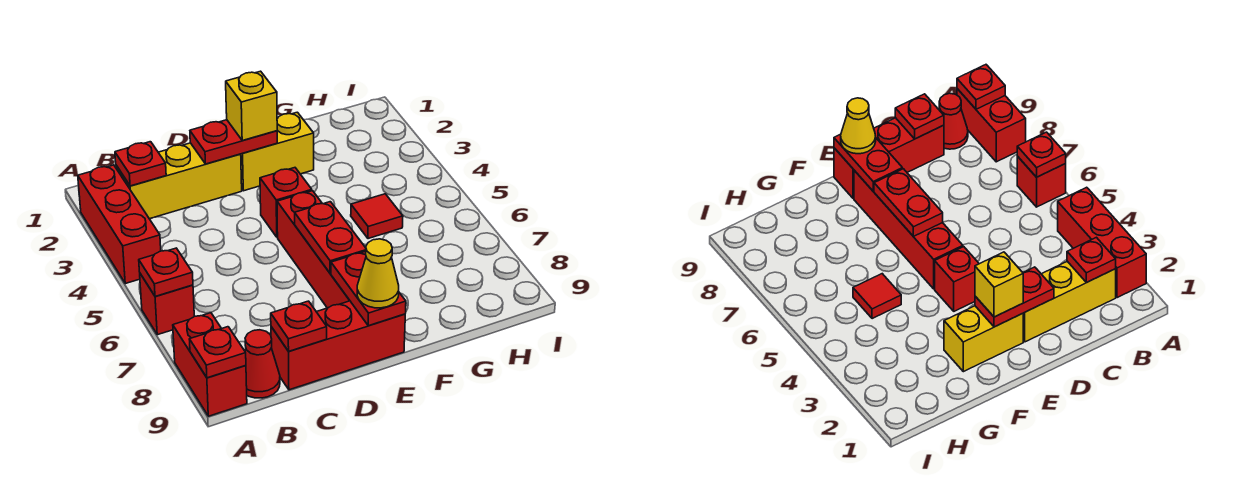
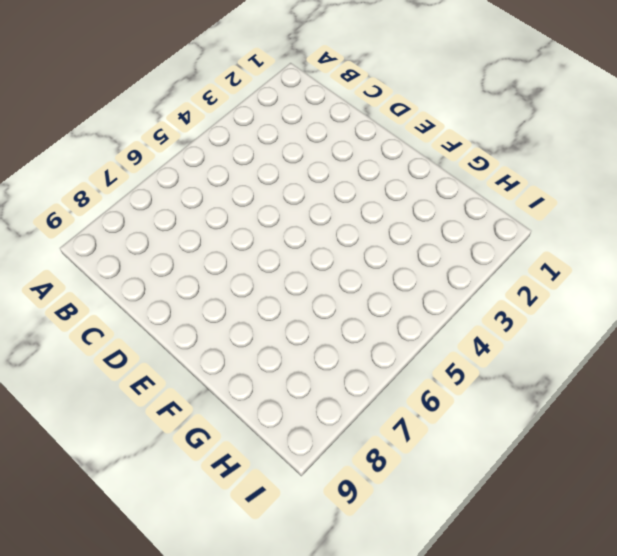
none -> red 1x3 brick [78,165,161,284]
none -> red 1x1 brick [140,274,194,335]
none -> red 1x2 brick [173,313,247,416]

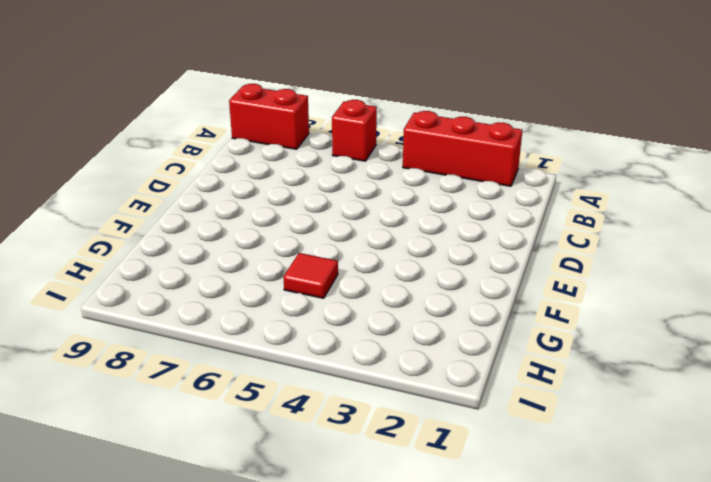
none -> yellow 1x3 brick [116,143,242,219]
none -> red 1x1 cone [245,330,280,398]
none -> red 1x3 brick [271,301,405,390]

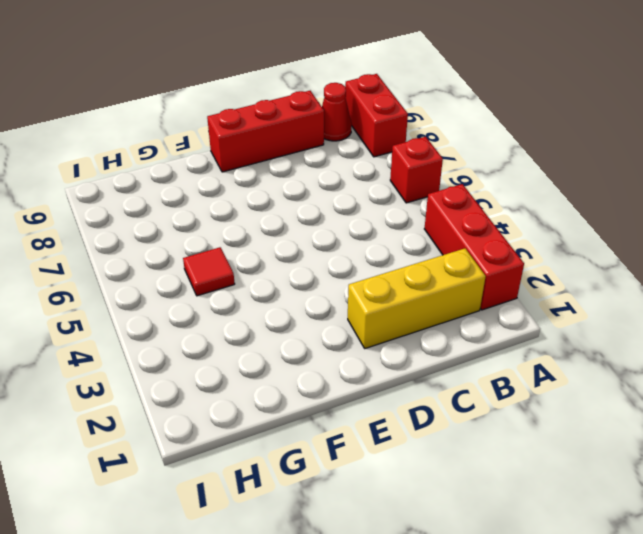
none -> yellow 1x2 brick [241,112,314,191]
none -> red 1x1 brick [260,168,312,237]
none -> red 1x4 brick [277,191,350,308]

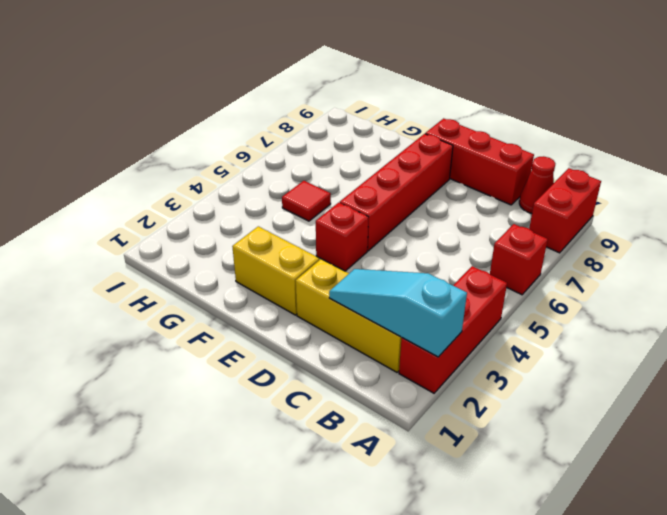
cyan 1x3 slope [329,269,467,357] -> red 1x1 plate [115,142,166,186]
none -> red 1x1 plate [139,248,193,296]
none -> red 1x1 plate [189,327,246,378]
none -> red 1x1 plate [271,301,327,351]

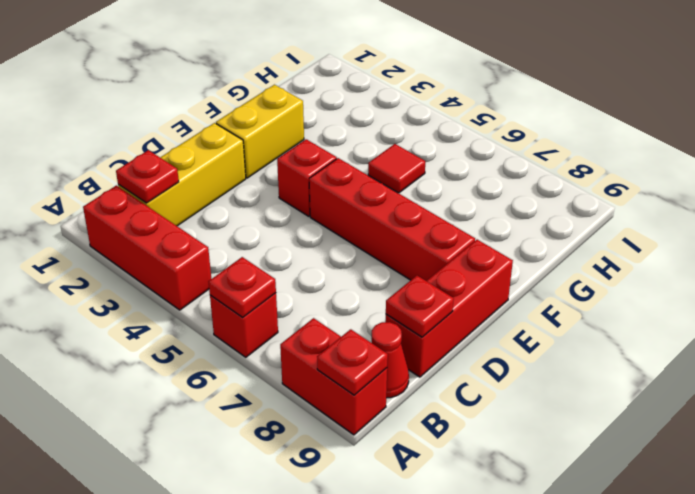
none -> red 1x2 plate [190,120,277,164]
none -> red 1x2 plate [295,202,366,273]
none -> red 1x2 plate [331,251,406,326]

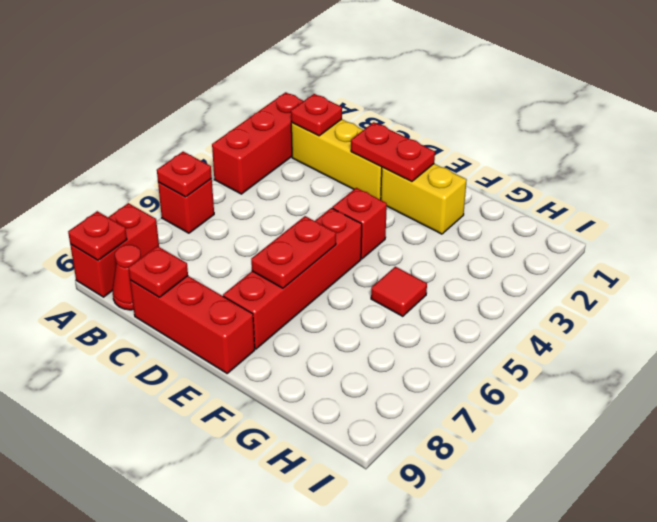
none -> red 1x2 plate [331,251,406,326]
none -> yellow 1x1 brick [226,71,277,140]
none -> yellow 1x1 cone [357,239,399,308]

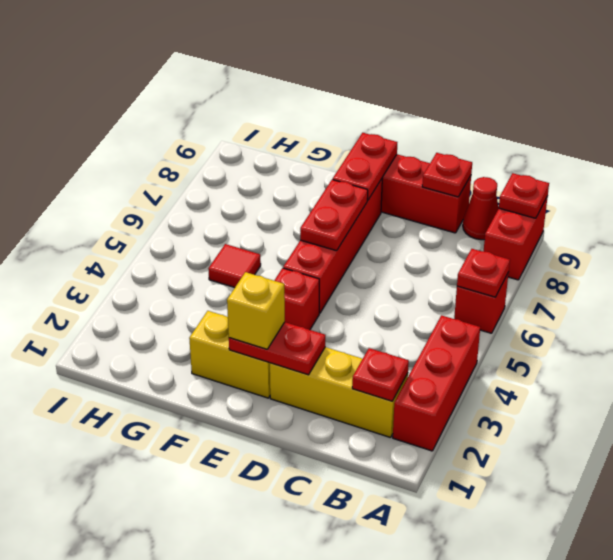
none -> yellow 1x1 cone [357,239,399,308]

